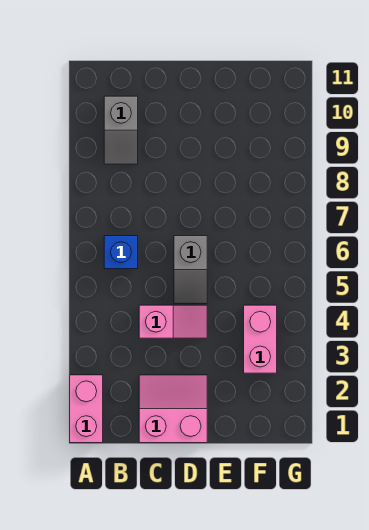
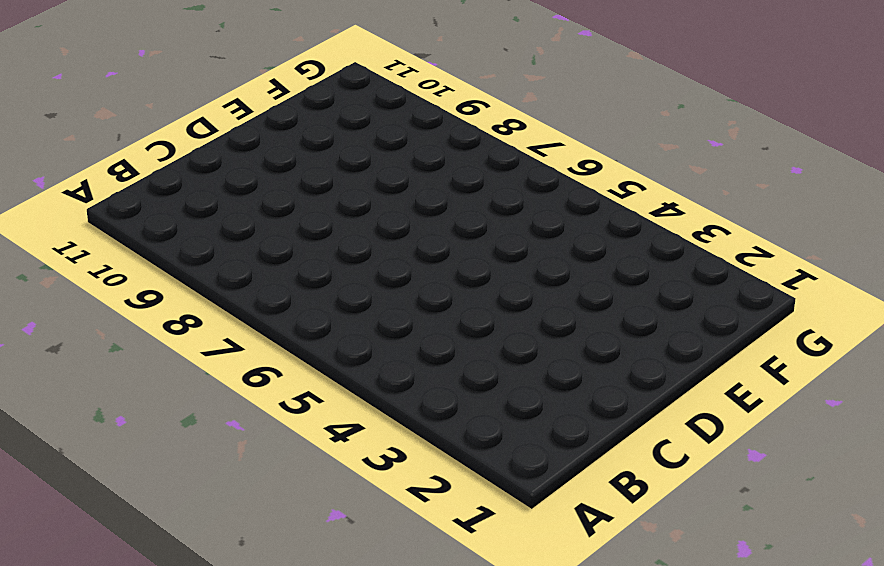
none -> pink 1x2 brick [70,375,103,443]
none -> blue 1x1 brick [104,236,138,269]

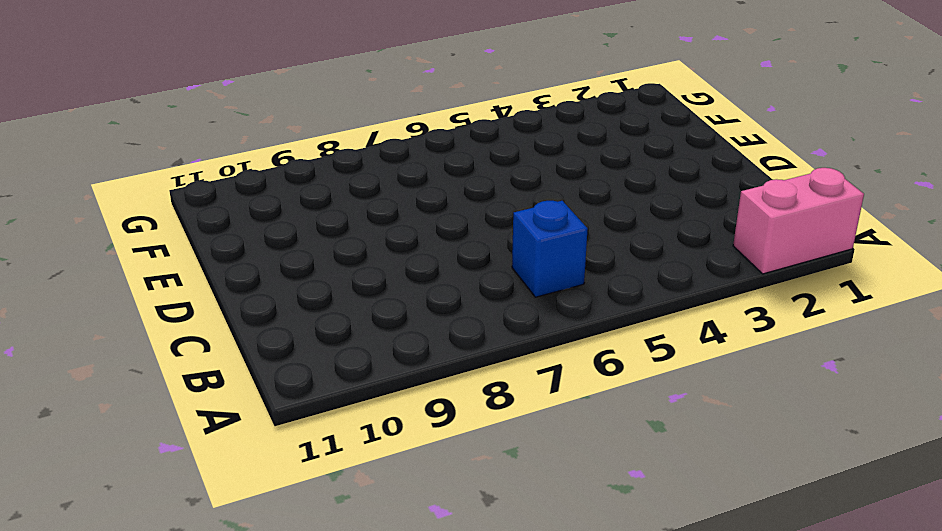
none -> grey 1x2 slope [104,96,138,164]
none -> pink 2x2 slope [139,375,207,443]

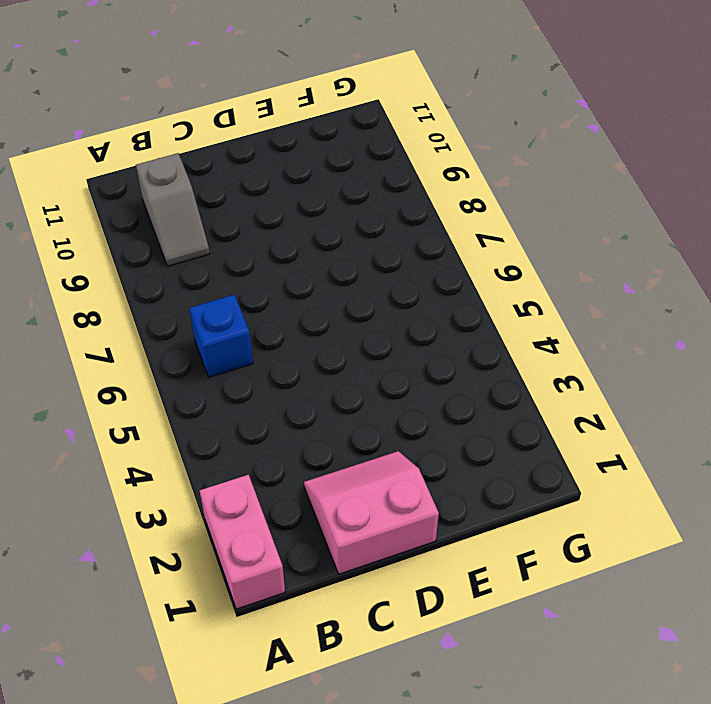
none -> pink 1x2 slope [139,305,207,338]
none -> grey 1x2 slope [174,236,207,304]

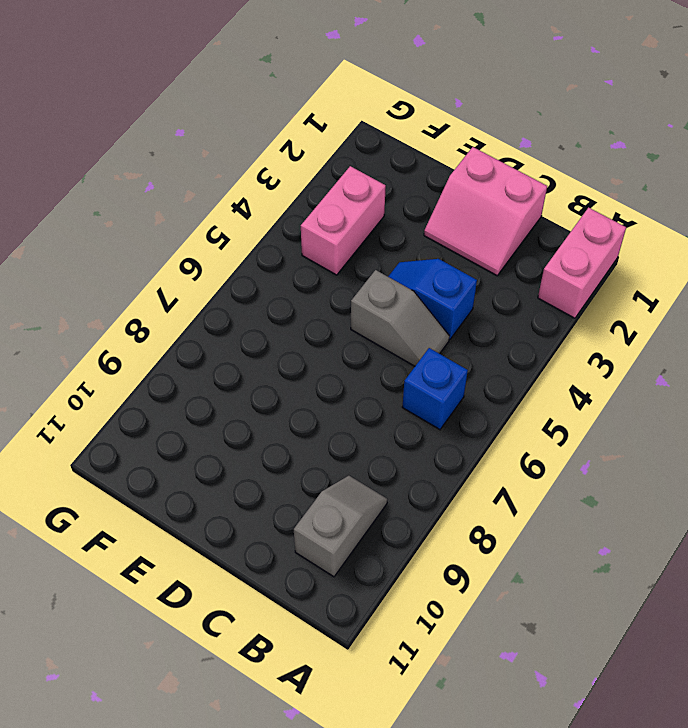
blue 1x2 slope [388,259,477,339] -> pink 1x2 slope [139,305,207,338]
grey 1x2 slope [351,270,449,366] -> grey 1x2 slope turned to [174,236,207,304]

